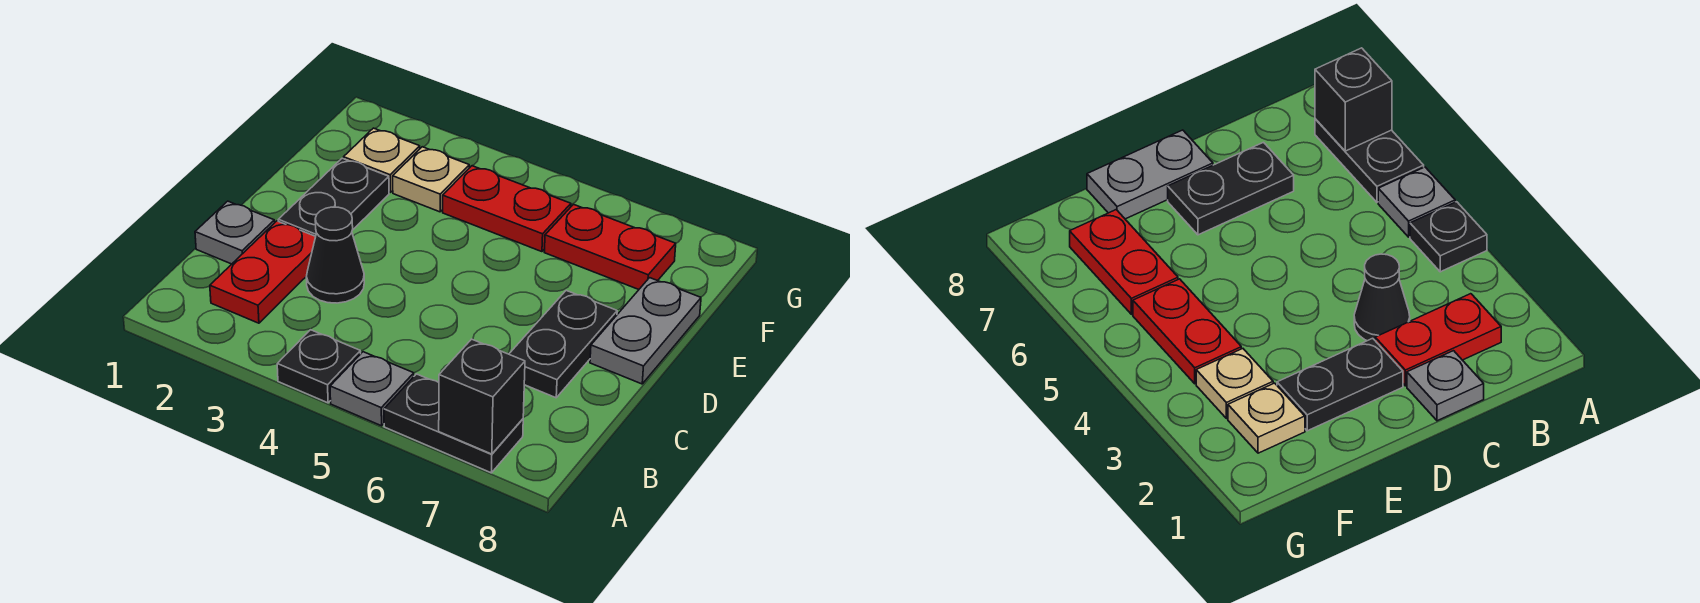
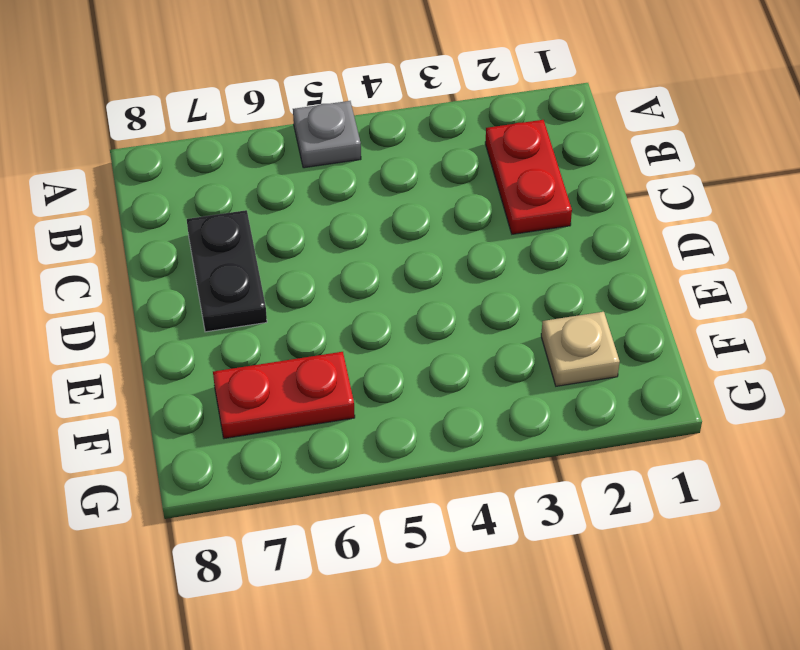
none -> black 1x1 plate [277,330,361,403]
none -> black 1x2 plate [384,374,523,473]
none -> grey 1x1 plate [195,201,275,264]

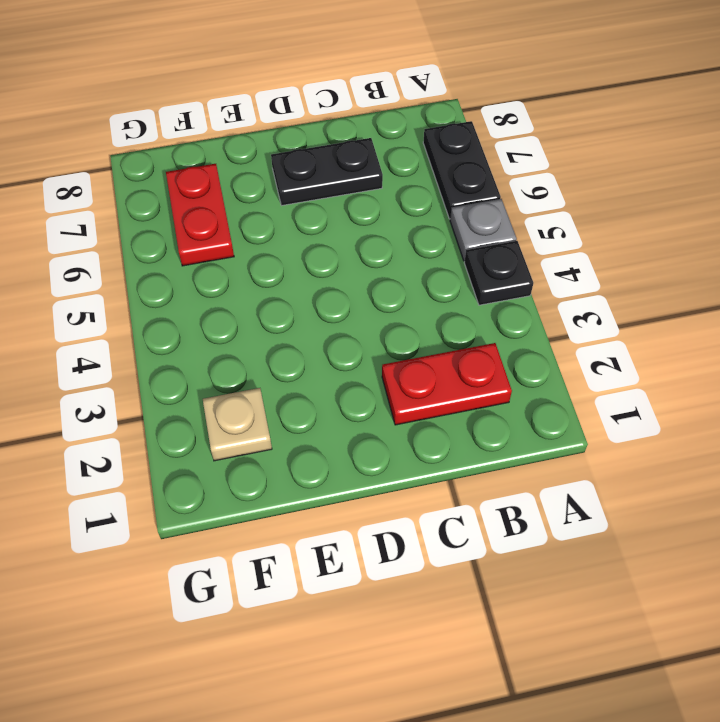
none -> grey 1x1 plate [195,201,275,264]
none -> black 1x1 cone [306,207,364,303]
none -> black 1x2 plate [278,158,389,236]

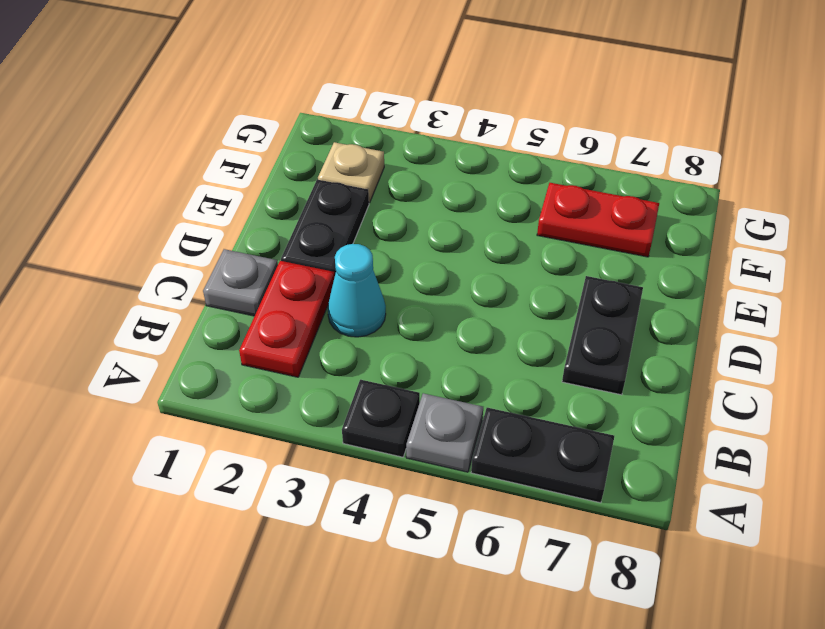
cyan 1x1 cone [328,244,386,337] -> black 1x1 cone [306,207,364,303]
none -> grey 1x2 plate [590,278,701,384]
none -> tan 1x1 plate [393,147,469,212]
none -> red 1x2 plate [443,166,571,252]

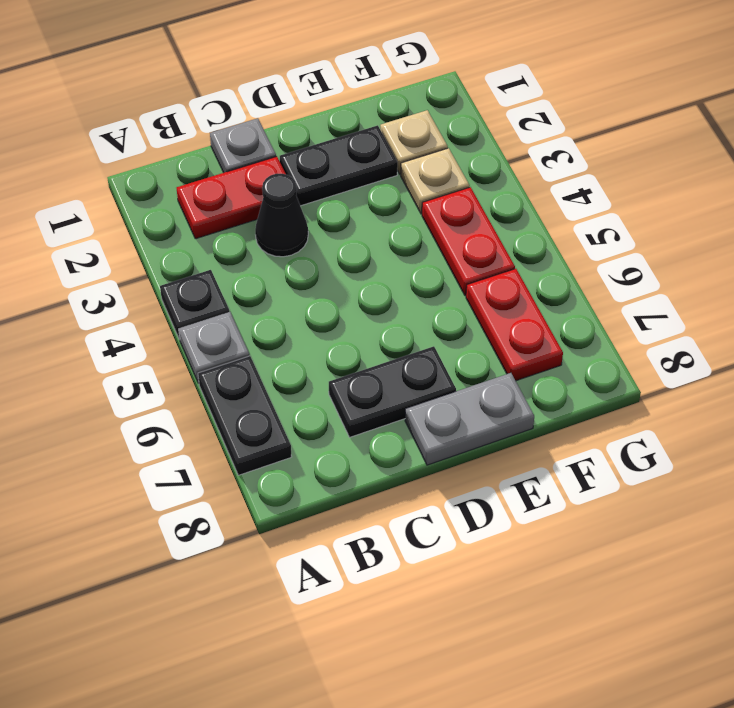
none -> black 1x1 brick [439,339,525,454]

